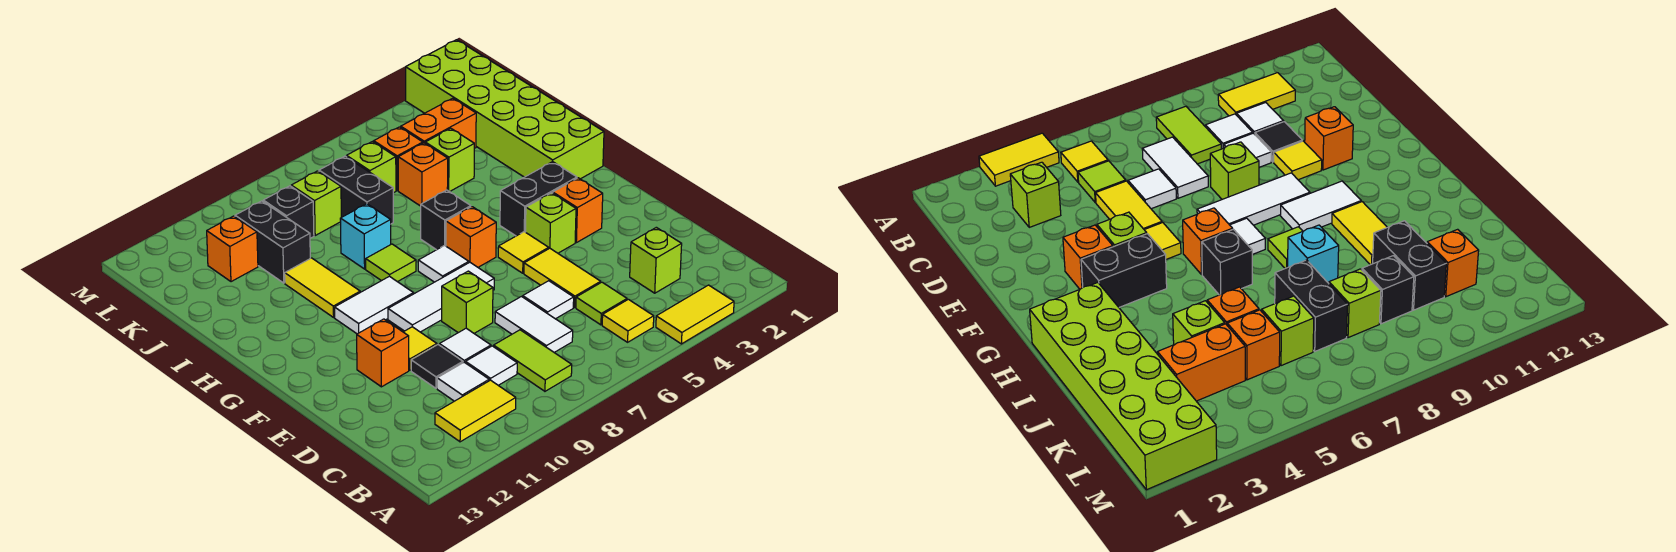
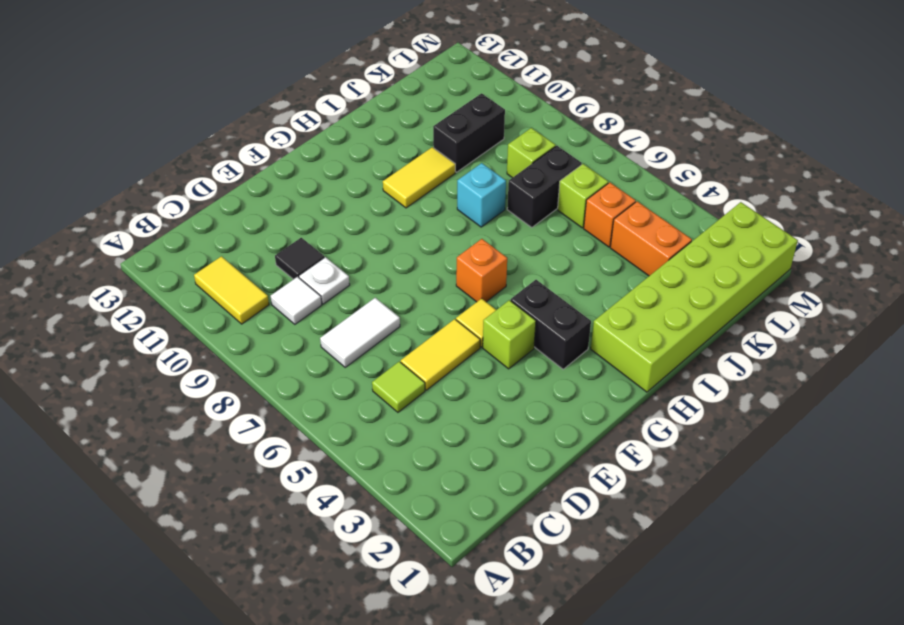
white 1x1 plate [299,257,350,304] -> white 1x1 tile [439,328,491,363]
none -> yellow 1x2 tile [656,285,734,344]
none -> yellow 1x1 tile [602,299,654,342]
none -> lime 1x2 tile [494,330,572,391]
none -> lime 1x1 brick [630,227,682,293]

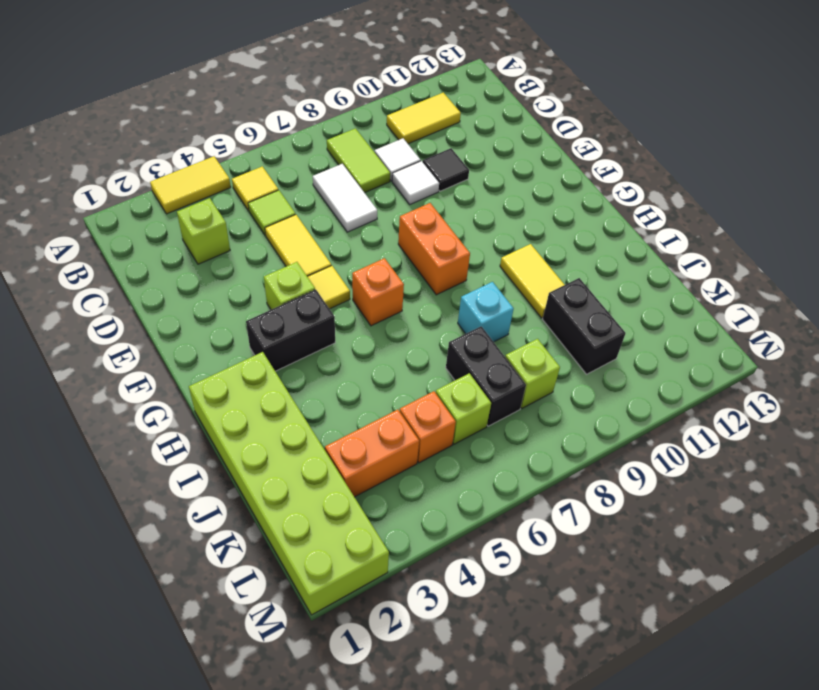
orange 1x2 brick [398,203,470,295] -> white 1x3 tile [388,262,494,332]
none -> white 1x1 tile [437,362,489,401]
none -> white 1x1 tile [523,281,574,319]
none -> lime 1x1 brick [442,271,493,333]
none -> yellow 1x1 tile [404,327,437,370]

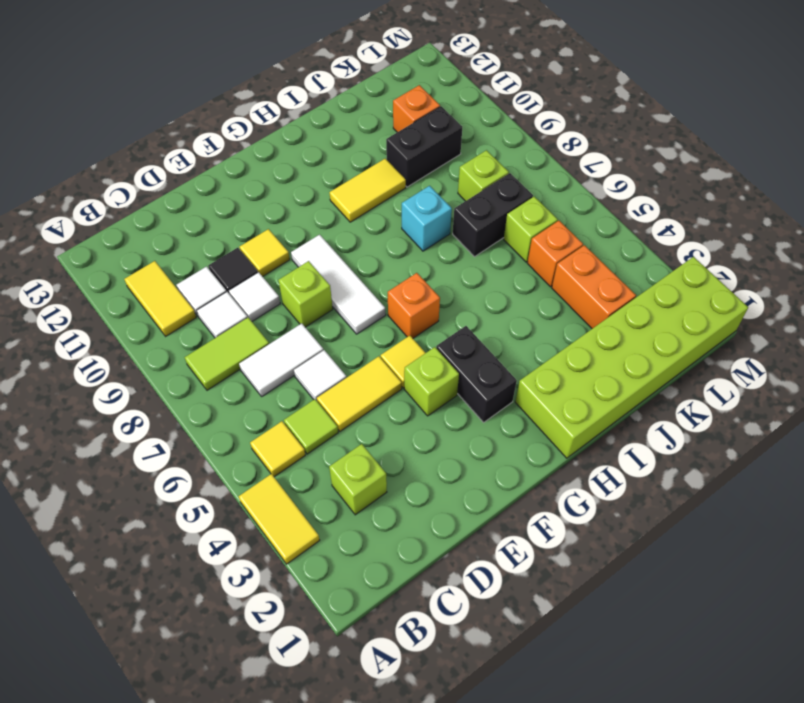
none -> orange 1x1 brick [357,319,409,387]
none -> orange 1x1 brick [553,178,603,243]
none -> white 1x1 tile [418,245,469,282]
none -> white 1x2 tile [335,276,414,334]

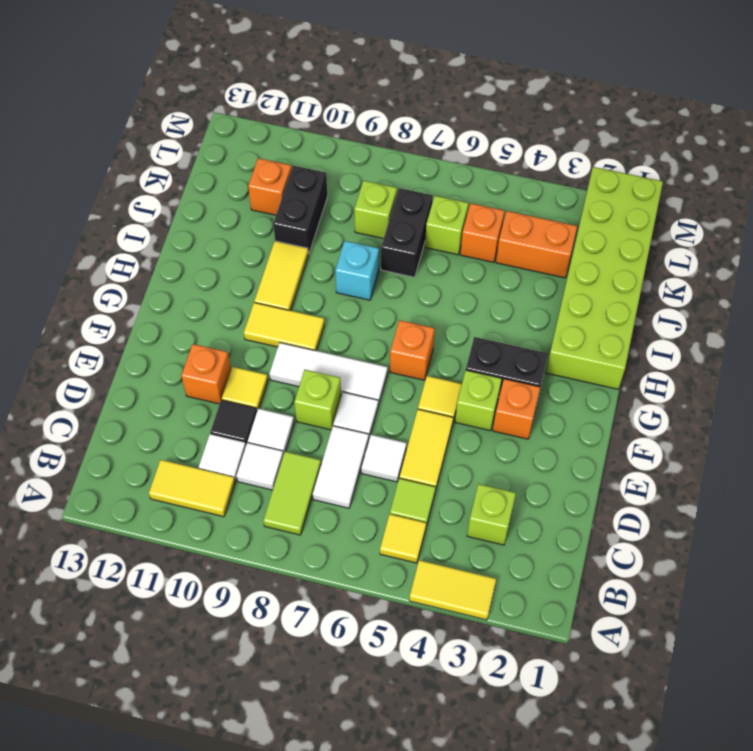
white 1x1 tile [333,392,378,437] -> white 1x1 tile moved to [418,245,469,282]
yellow 1x2 tile [244,303,324,351] -> white 1x2 tile [335,276,414,334]
none -> black 1x1 brick [421,190,471,250]
none -> lime 1x1 tile [366,244,416,282]
none -> lime 1x1 brick [425,128,474,192]
none -> orange 1x1 brick [398,143,448,206]

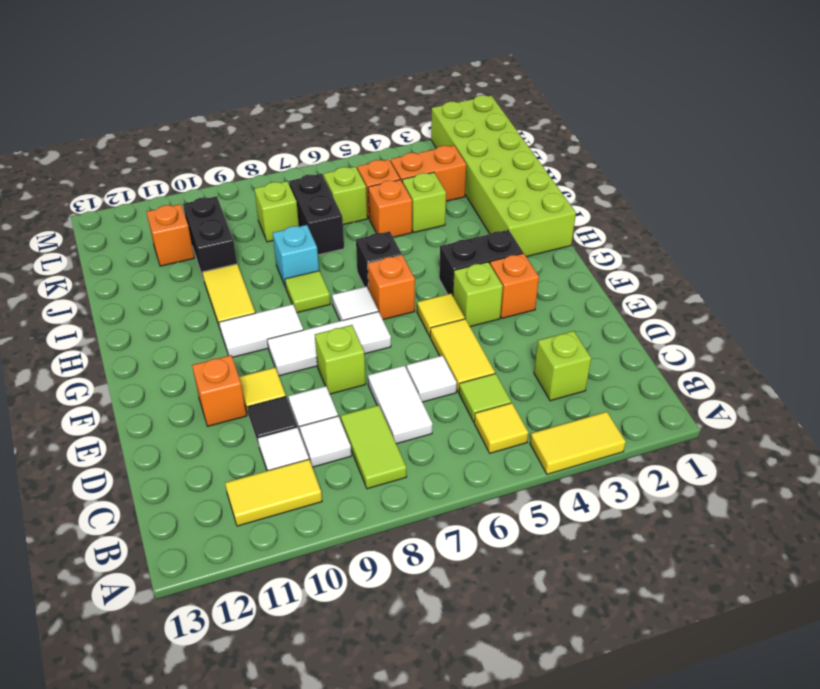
none -> black 1x1 brick [263,186,314,238]

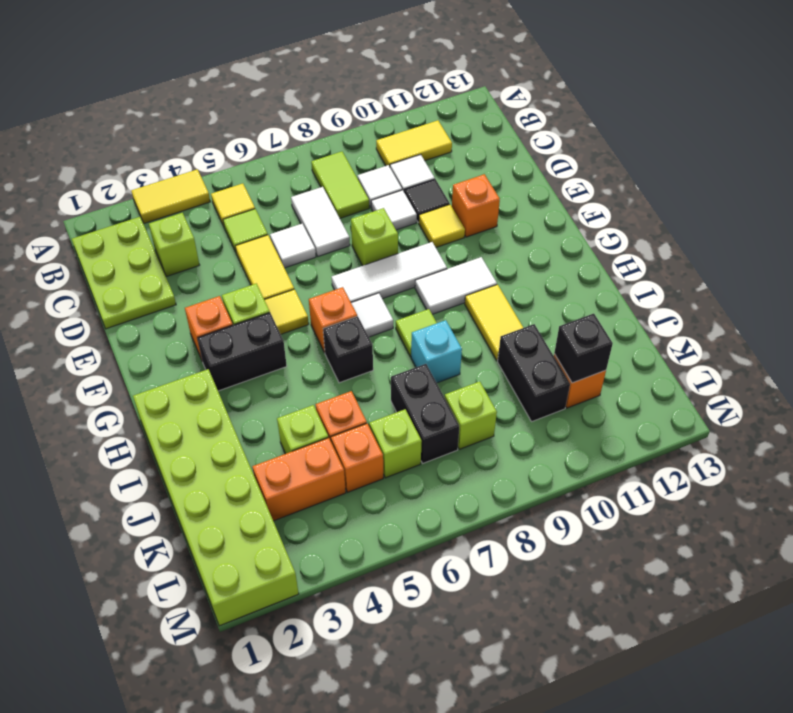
lime 2x3 plate [72,217,176,329] -> none
black 1x1 brick [554,314,613,383] -> black 1x1 brick moved to [263,186,314,238]

